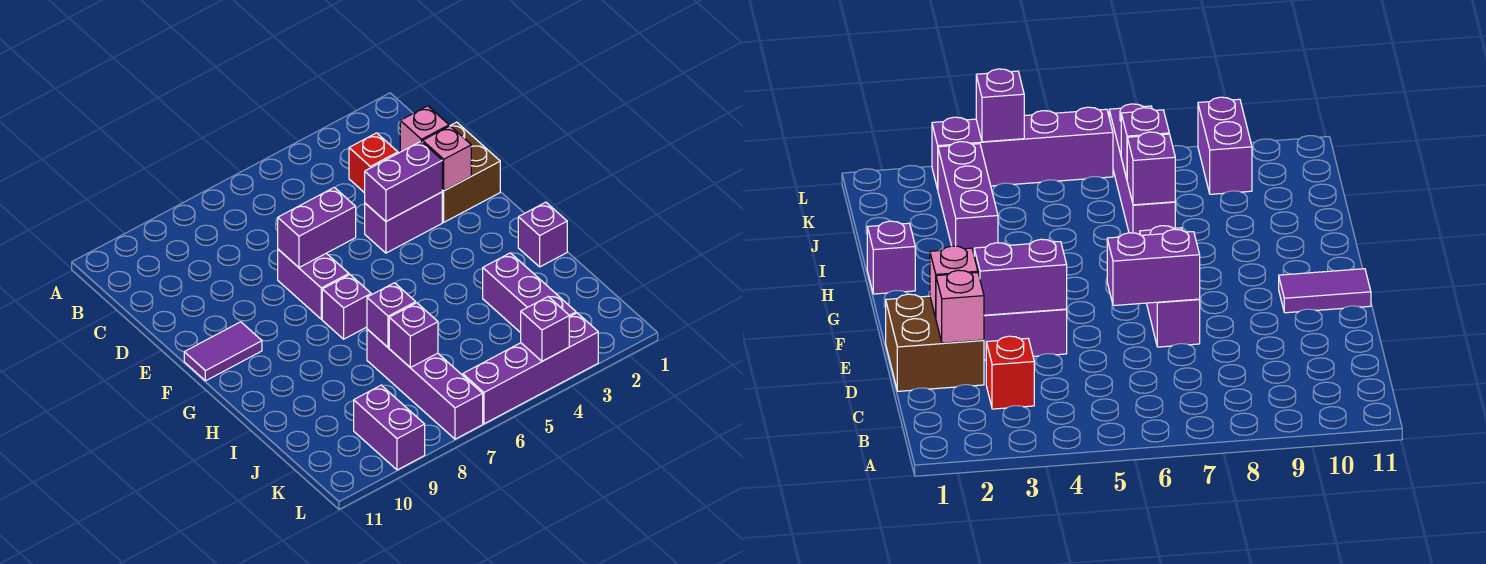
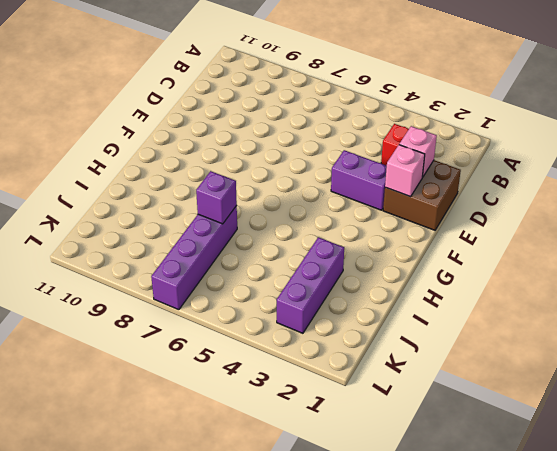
none -> purple 1x2 brick [278,249,349,319]
none -> purple 1x2 tile [184,322,262,381]
none -> purple 1x1 brick [322,275,371,339]

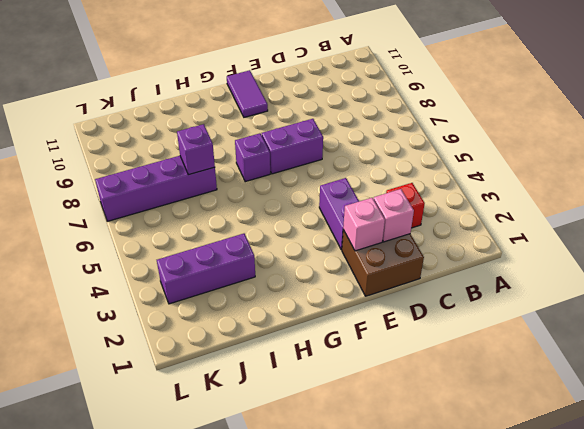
none -> purple 1x1 brick [518,202,567,267]
none -> purple 1x2 brick [354,385,425,470]
none -> purple 1x4 brick [463,313,598,424]

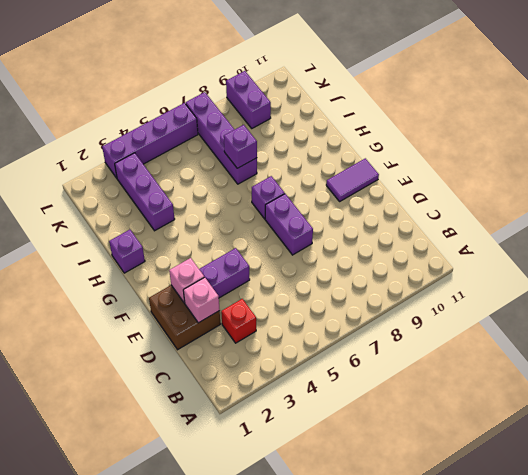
none -> purple 1x2 brick [365,141,442,221]
none -> purple 1x2 brick [278,187,356,268]
none -> purple 1x1 brick [389,303,438,368]

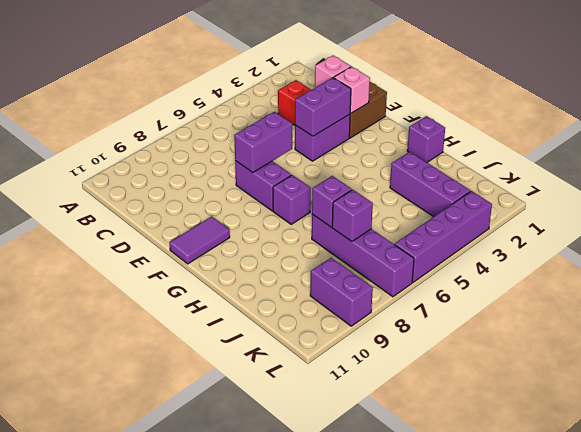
none -> purple 1x1 brick [521,297,569,361]

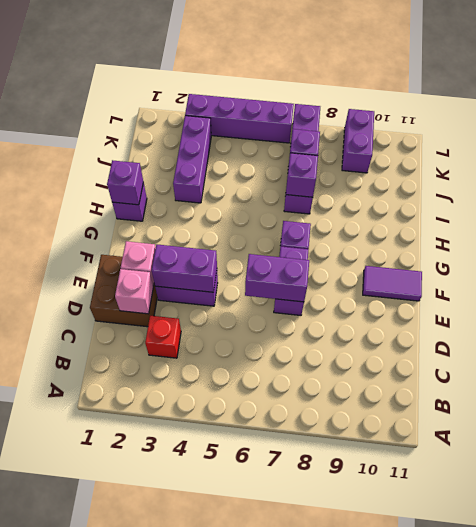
purple 1x1 brick [107,160,143,205] -> purple 1x1 brick moved to [521,297,569,361]

